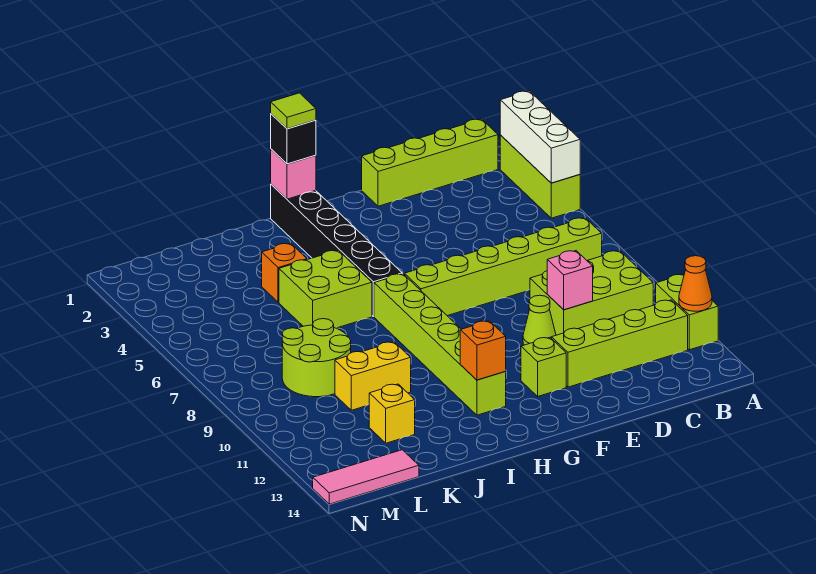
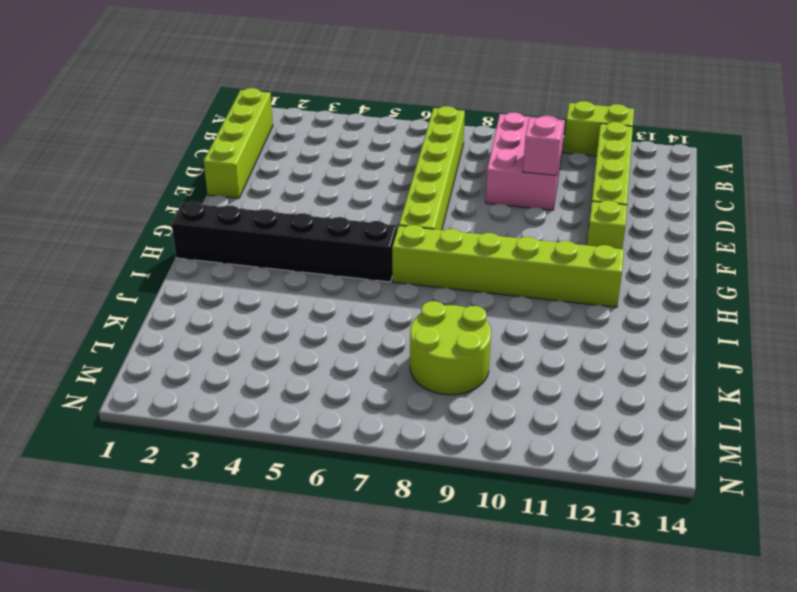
pink 2x3 brick [486,113,565,210] -> lime 2x3 brick [530,250,653,335]
none -> lime 1x3 brick [500,135,580,218]
none -> lime 1x1 cone [523,295,556,345]
none -> lime 2x2 brick [279,250,372,328]

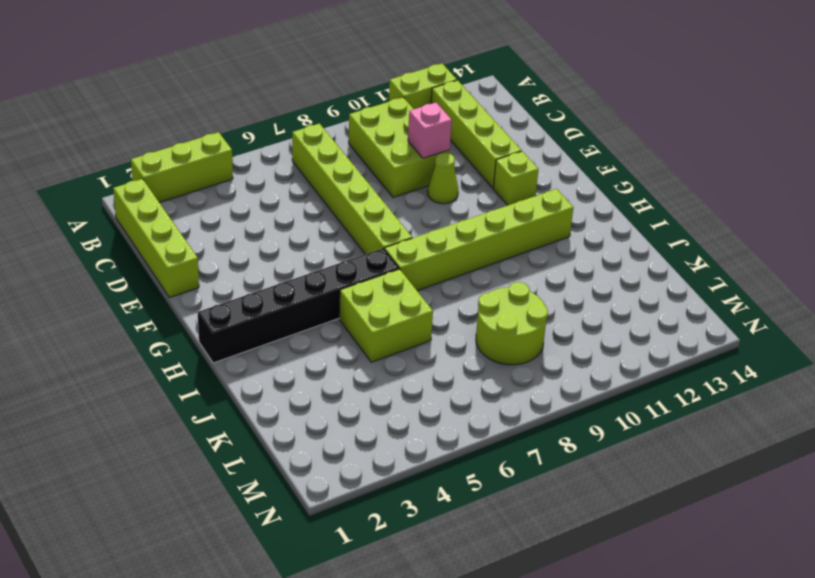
none -> orange 1x1 brick [262,243,307,302]
none -> yellow 1x2 brick [335,342,411,410]
none -> yellow 1x1 brick [369,384,415,443]

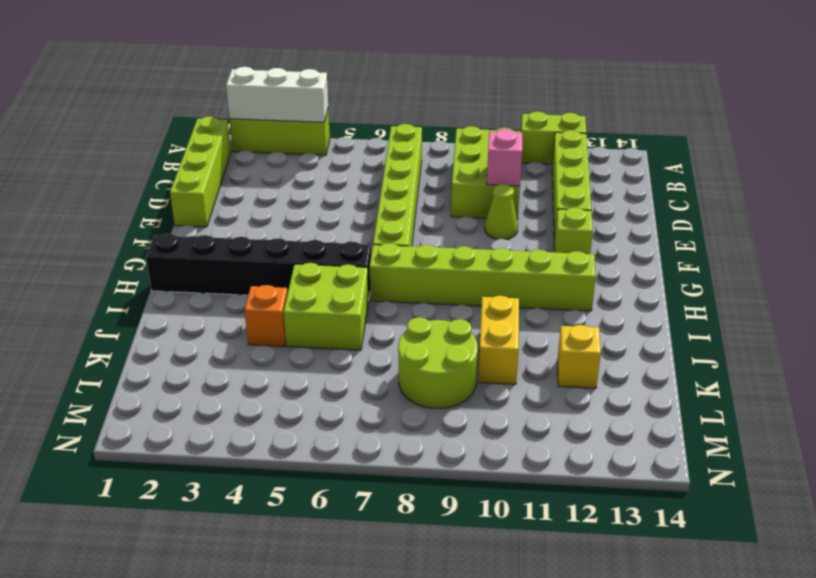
none -> pink 1x3 tile [313,450,419,504]
none -> orange 1x1 cone [679,256,712,311]
none -> pink 1x1 brick [271,149,316,199]

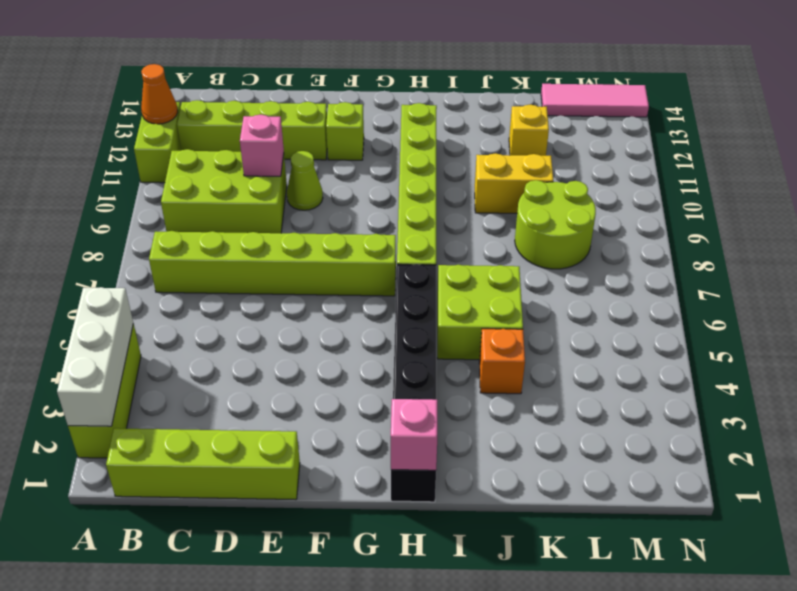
none -> orange 1x1 brick [460,321,506,380]
none -> black 1x1 brick [271,114,316,164]
none -> lime 1x1 tile [271,93,316,129]

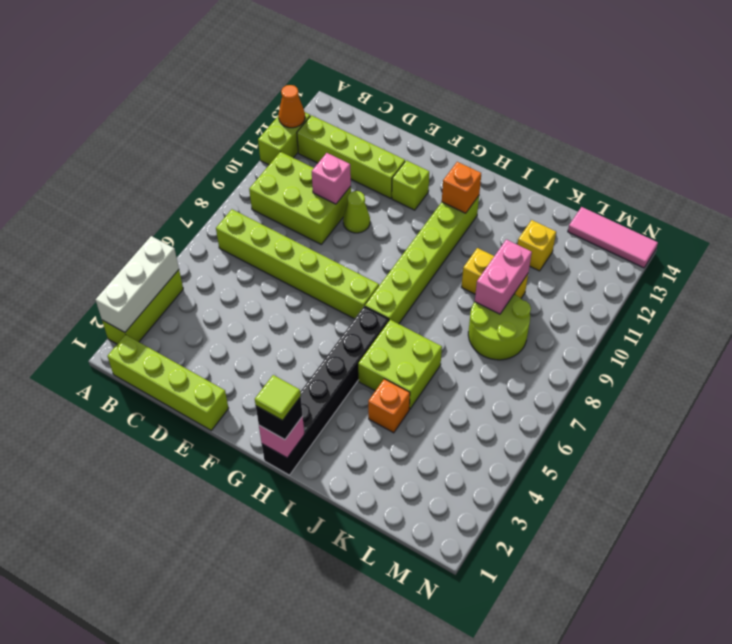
pink 1x2 brick [475,239,532,314] -> none

